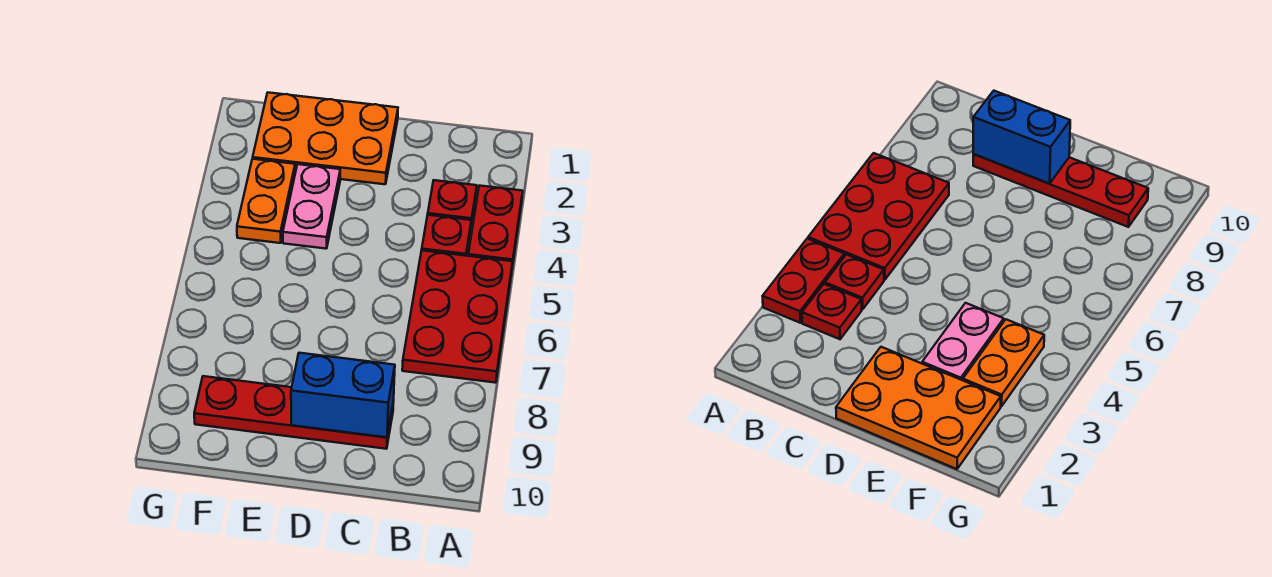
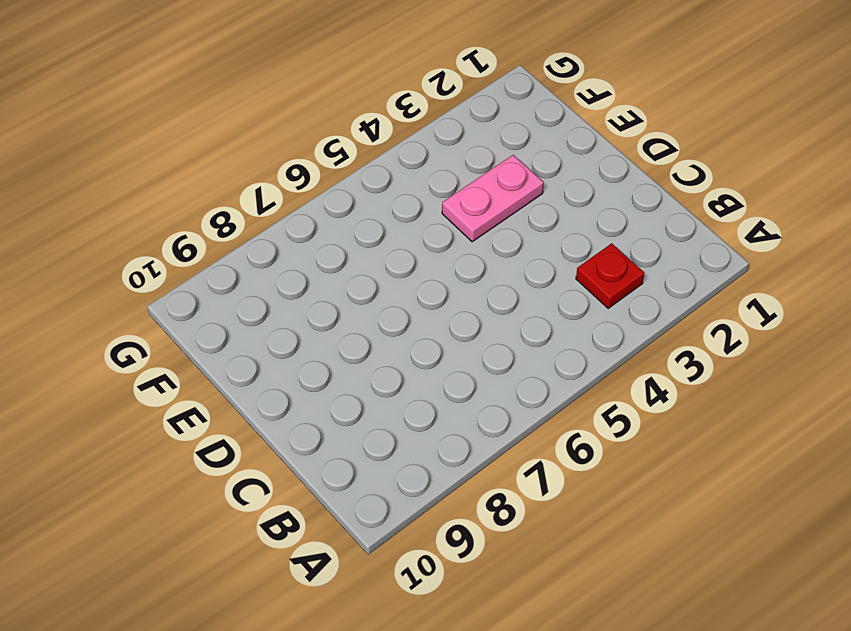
none -> red 1x2 plate [468,186,523,267]
none -> red 2x3 plate [402,250,513,383]

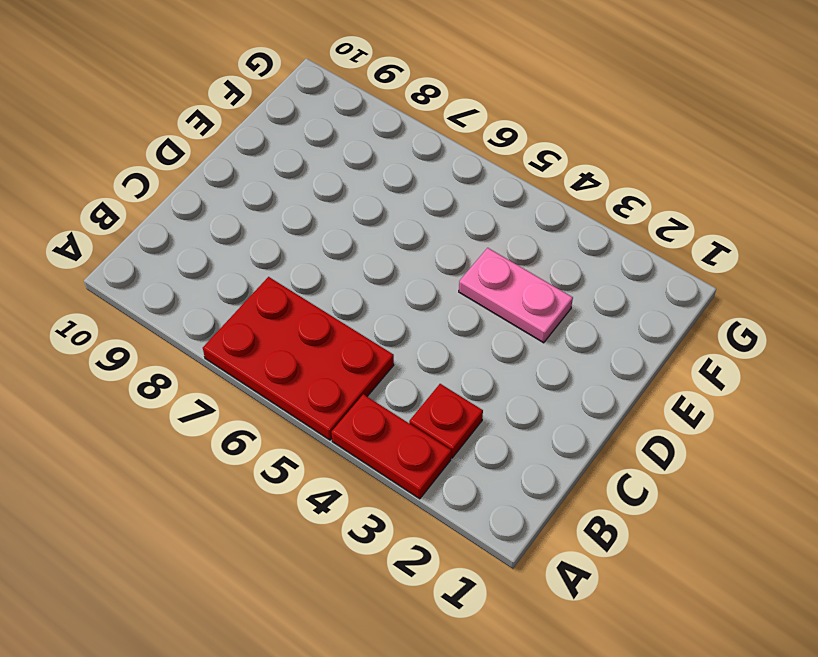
none -> red 1x1 plate [422,215,471,256]
none -> red 1x4 plate [194,376,394,449]

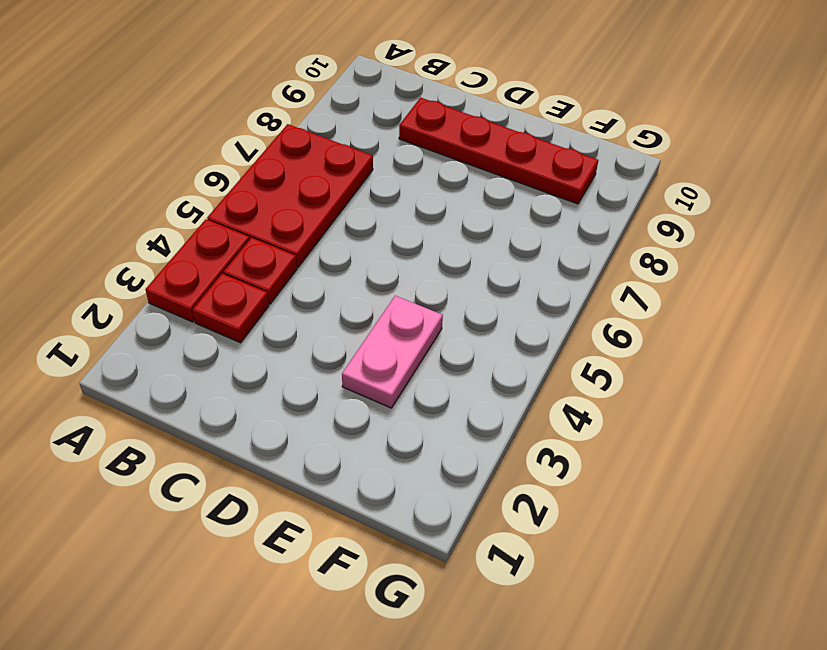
none -> orange 2x3 plate [253,93,398,184]
none -> orange 1x2 plate [237,159,295,243]

